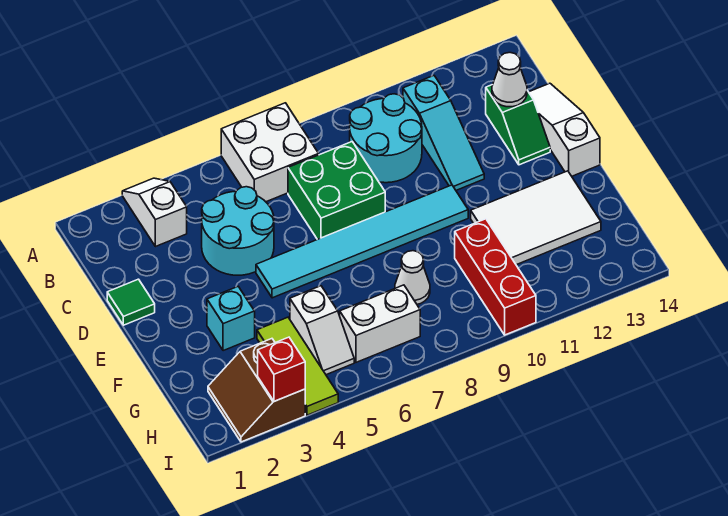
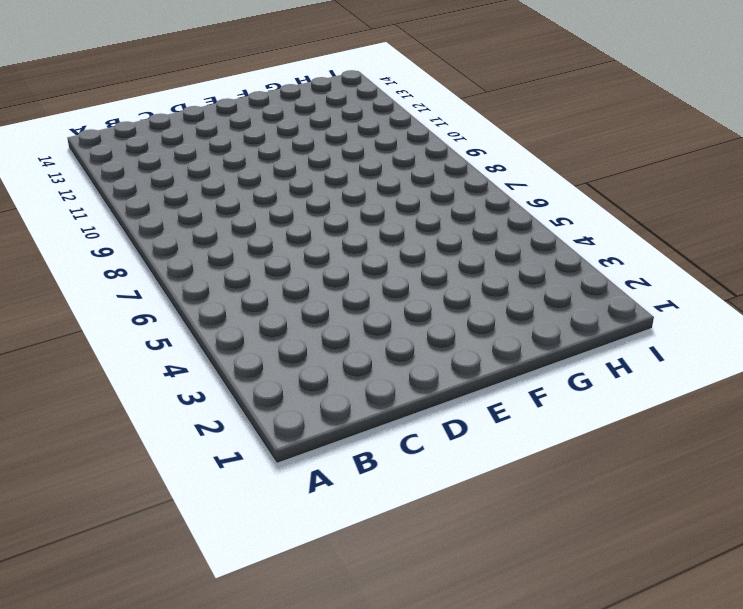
none -> white 1x2 slope [122,178,187,247]
none -> white 2x2 brick [221,103,319,202]
none -> cyan 2x2 round brick [350,94,422,183]

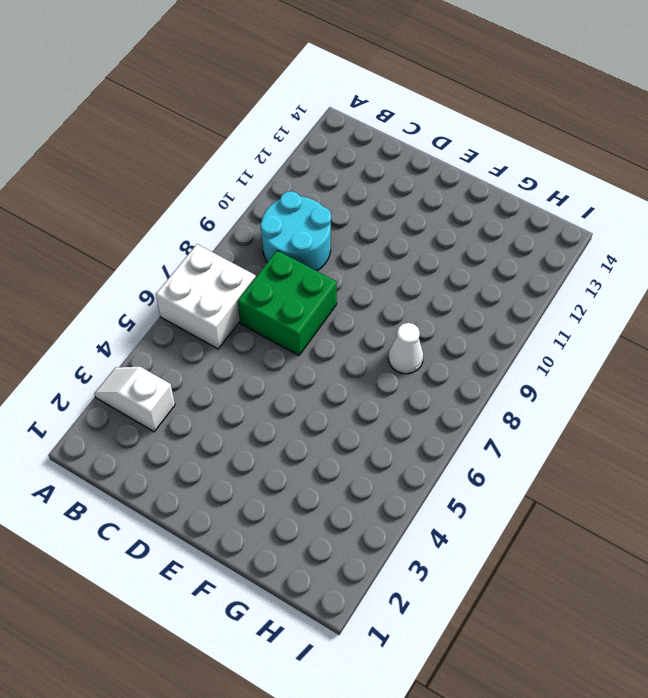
none -> cyan 1x3 slope [403,76,484,190]
none -> cyan 2x2 round brick [202,187,274,275]
none -> green 1x2 slope [486,85,550,165]

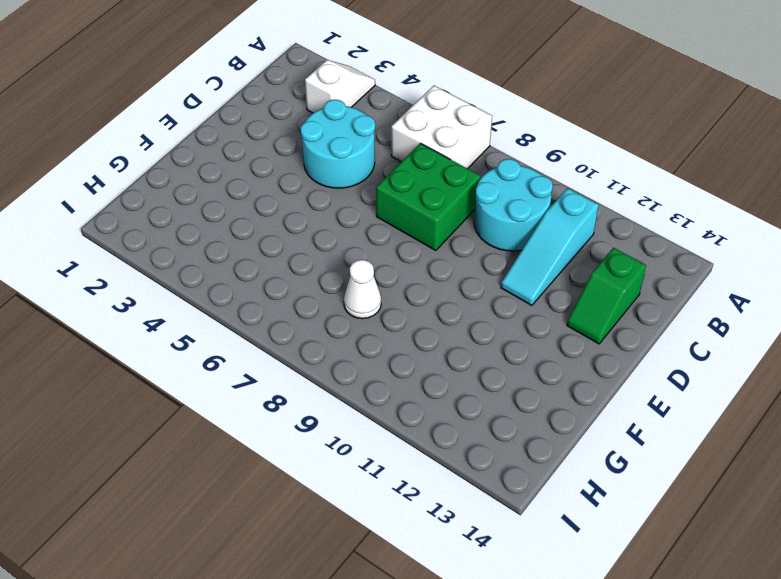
none -> white 1x3 slope [529,83,600,176]
none -> green 1x1 tile [107,279,155,325]
none -> cyan 1x6 tile [256,185,468,298]

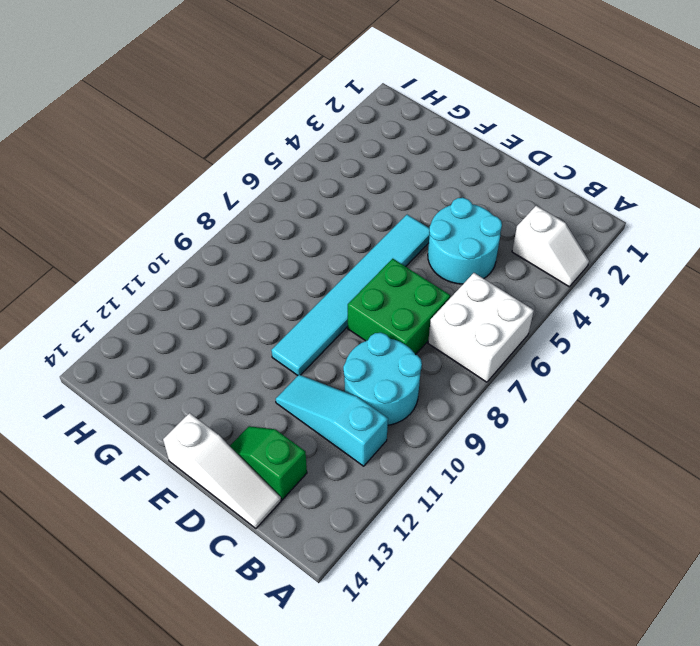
none -> green 1x1 tile [107,279,155,325]
none -> cyan 1x1 brick [207,287,255,351]
none -> white 2x3 tile [471,171,601,265]

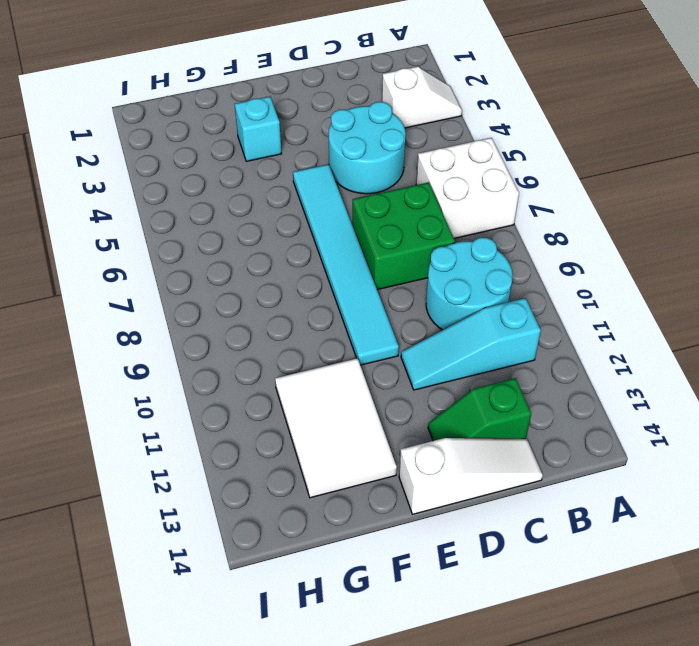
none -> green 1x1 tile [107,279,155,325]
none -> lime 1x3 tile [257,317,338,415]
none -> white 1x2 slope [290,286,354,375]

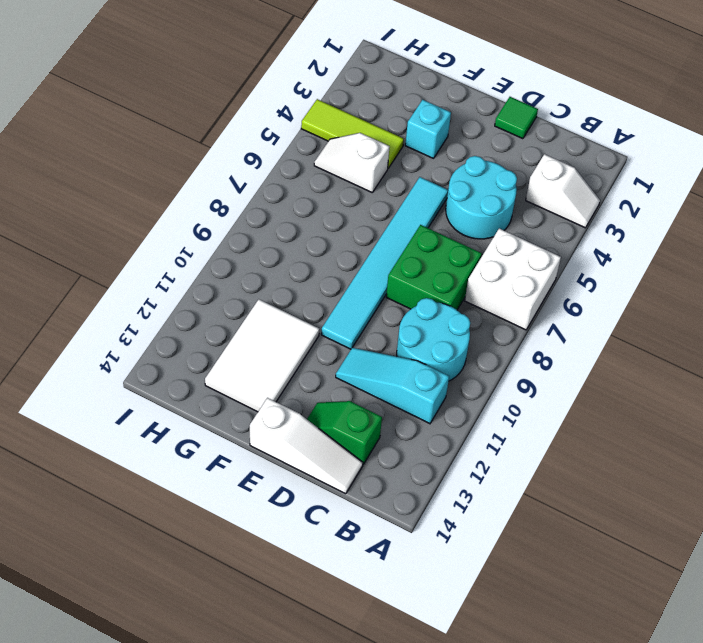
none -> white 1x1 cone [395,251,430,304]
none -> red 1x3 brick [455,219,536,335]
none -> brown 2x2 slope [208,339,305,442]

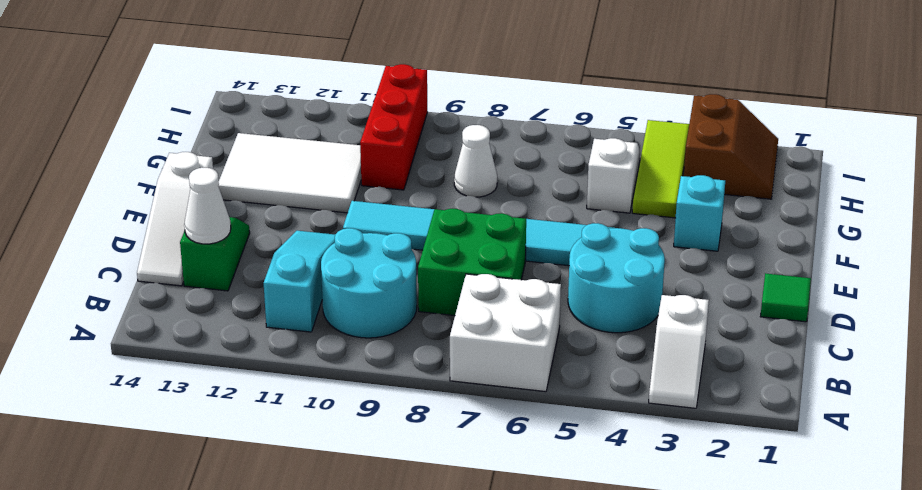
none -> white 1x2 brick [340,285,420,362]
none -> red 1x1 brick [258,337,305,401]

